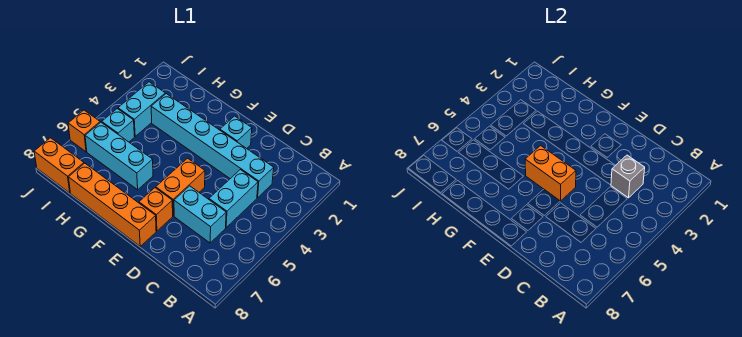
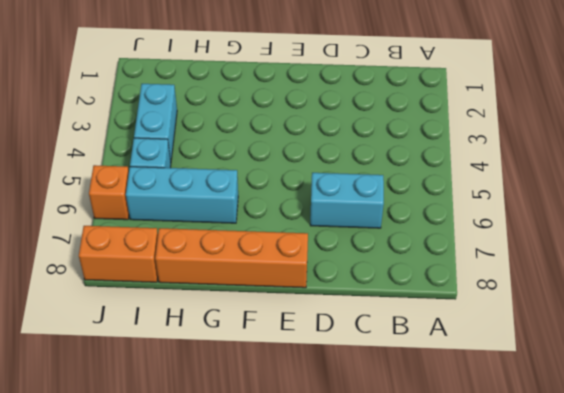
none -> cyan 1x6 brick [151,94,274,198]
none -> cyan 1x2 brick [209,170,258,228]
none -> cyan 1x1 brick [220,116,252,148]

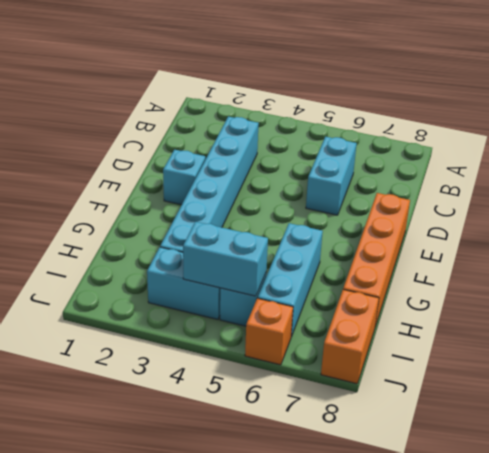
cyan 1x2 brick [183,222,268,296] -> cyan 1x2 brick moved to [209,170,258,228]
none -> orange 1x2 brick [156,158,205,216]
none -> orange 1x1 brick [139,188,173,231]
none -> grey 1x1 brick [611,155,645,198]

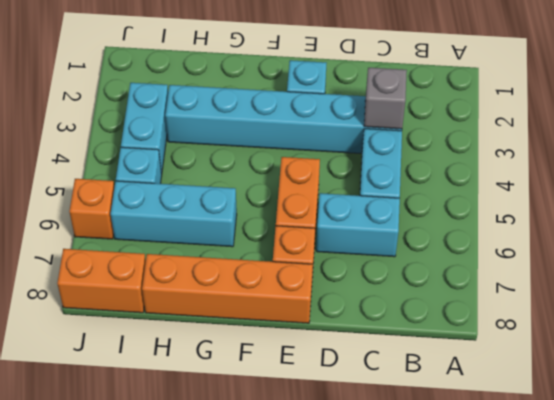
none -> orange 1x2 brick [525,146,576,201]

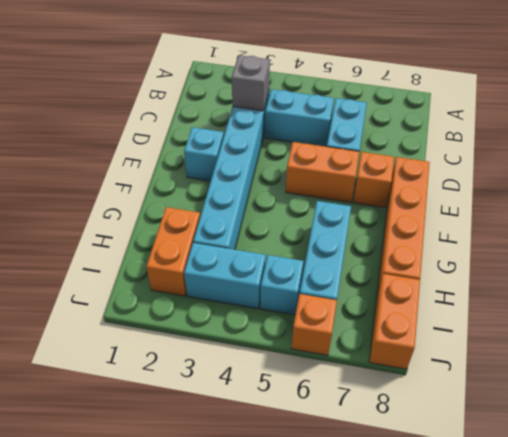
orange 1x2 brick [146,207,200,296] -> orange 1x2 brick moved to [525,146,576,201]

